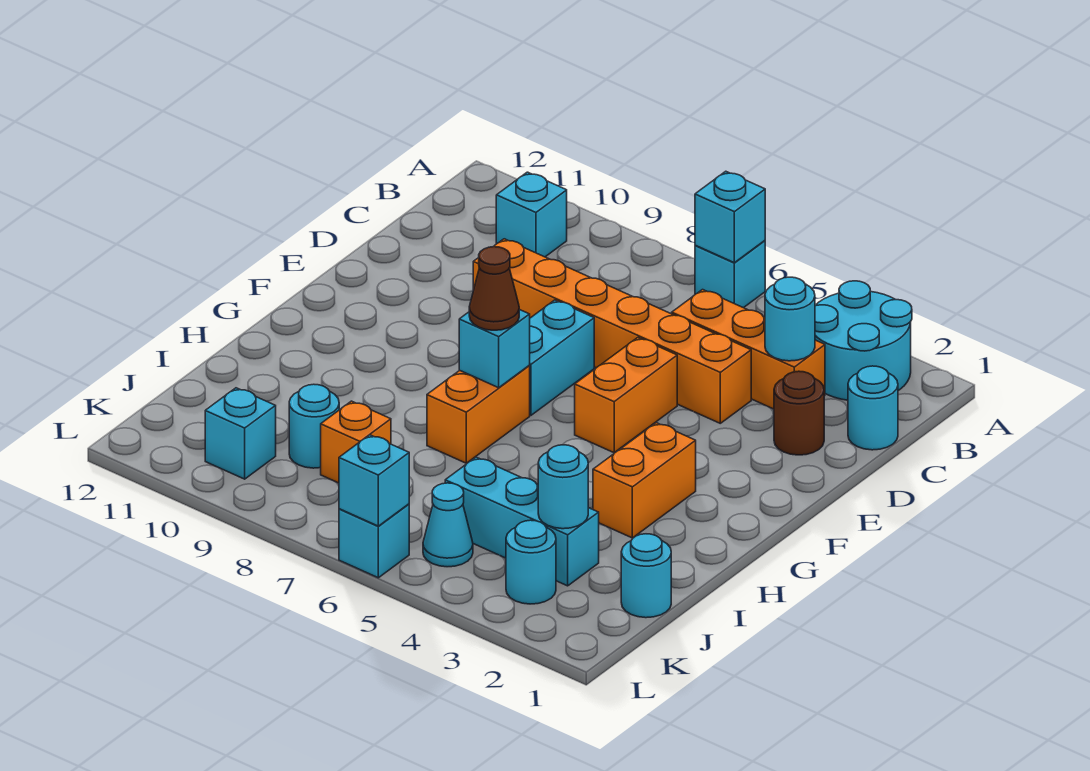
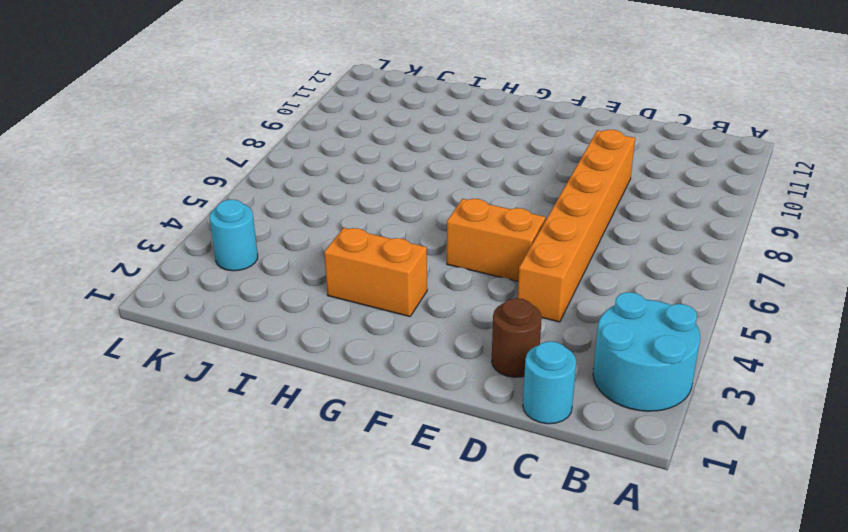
none -> cyan 1x1 brick [695,241,765,308]
none -> cyan 1x1 brick [496,172,567,257]
none -> orange 1x3 brick [672,290,825,409]

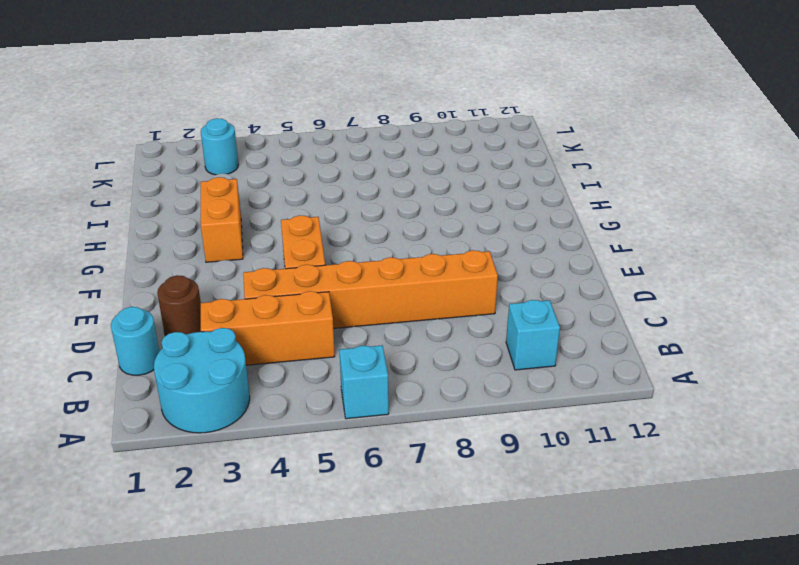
none -> cyan 1x2 brick [529,300,594,415]
none -> orange 1x2 brick [427,366,530,463]
none -> cyan 1x1 round brick [621,534,671,618]

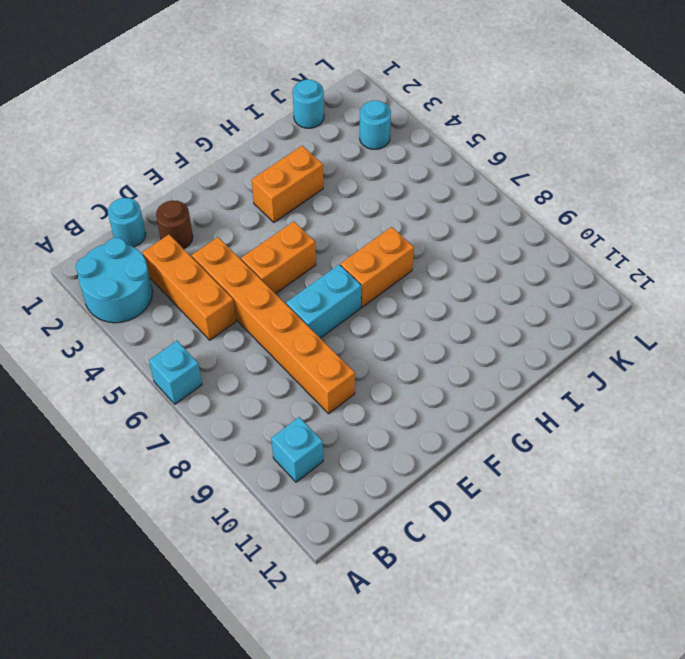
none -> cyan 1x3 brick [445,457,599,586]
none -> orange 1x1 brick [321,401,391,483]
none -> cyan 1x1 round brick [289,384,339,468]

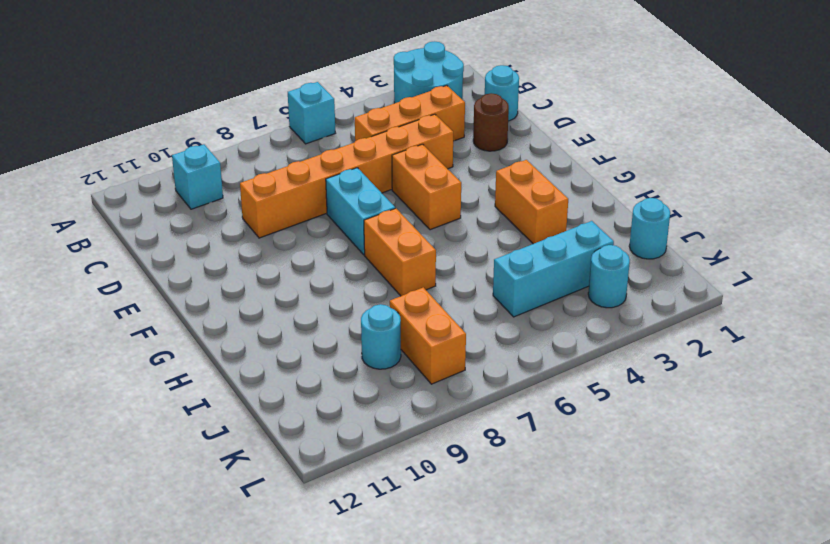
orange 1x2 brick [390,287,466,384] -> orange 1x1 brick [321,401,391,483]
none -> cyan 1x1 cone [423,483,473,567]
none -> cyan 1x1 brick [205,388,276,479]
none -> cyan 1x1 brick [339,504,409,578]

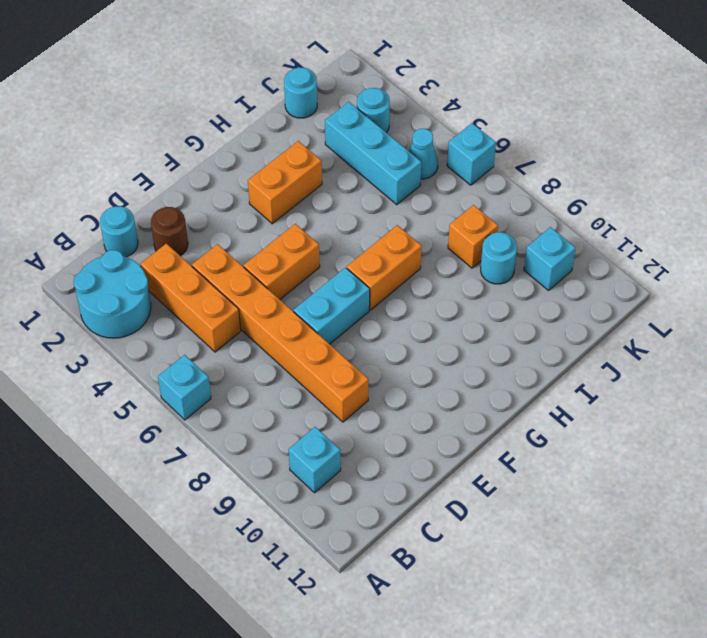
none -> cyan 1x1 brick [695,171,765,263]
none -> cyan 1x1 round brick [765,277,815,361]
none -> cyan 1x1 brick [459,310,530,388]

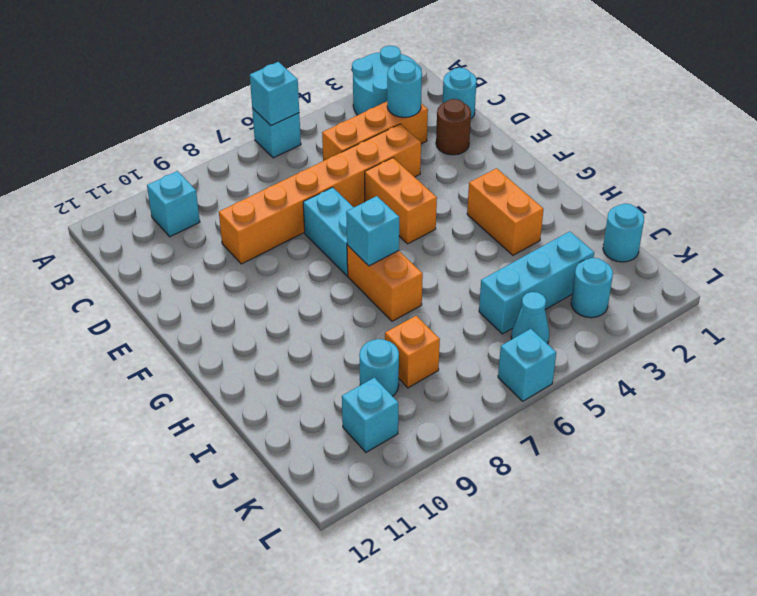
none -> cyan 1x1 round brick [538,445,588,529]
none -> cyan 1x1 brick [339,435,409,526]
none -> brown 1x1 cone [469,247,519,330]

